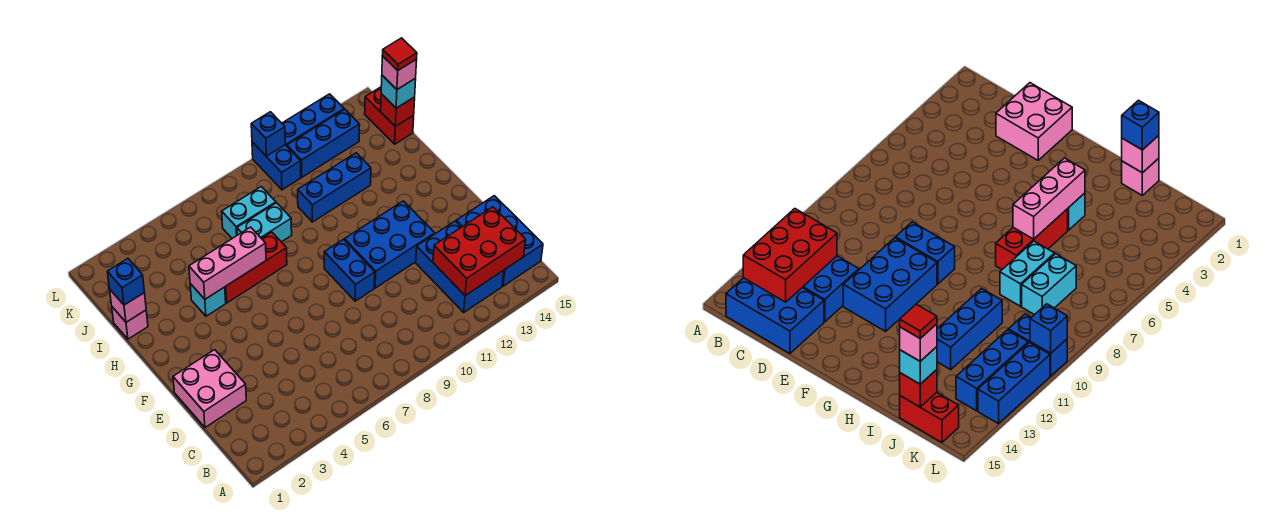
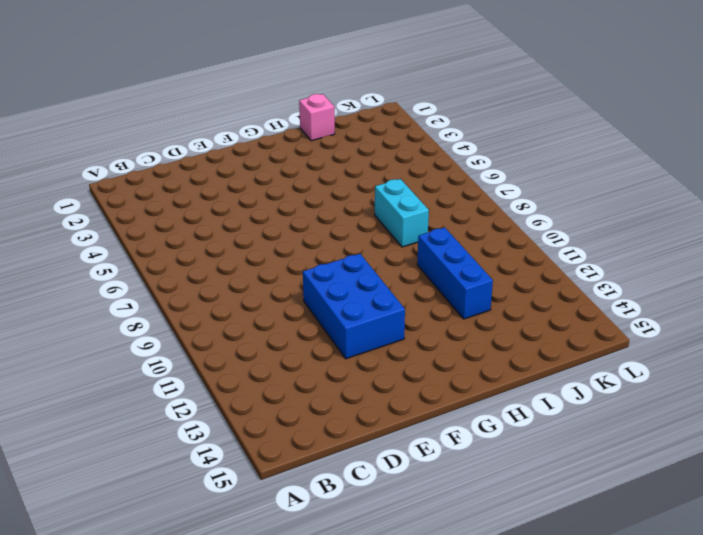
none -> blue 2x3 brick [416,221,504,312]
none -> blue 2x3 brick [456,196,543,286]
none -> pink 2x2 brick [173,350,246,427]

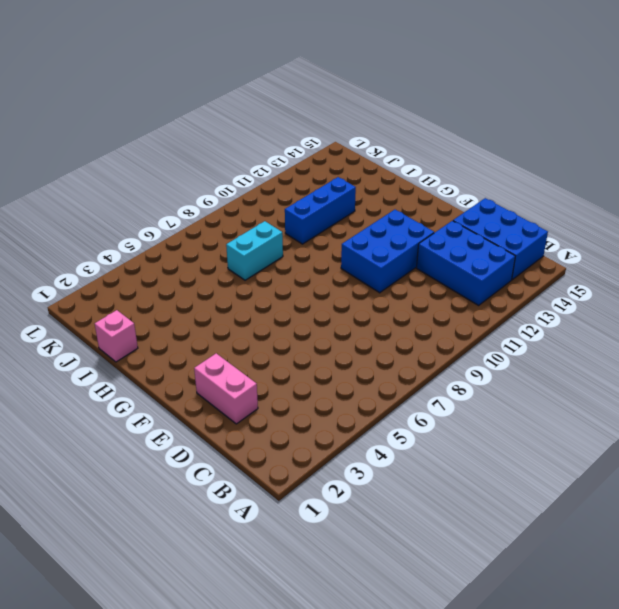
pink 1x2 brick [194,353,258,424] -> pink 2x2 brick [173,350,246,427]
none -> blue 1x2 brick [324,239,375,301]
none -> cyan 1x1 brick [190,284,226,316]
none -> red 1x3 brick [225,232,287,303]

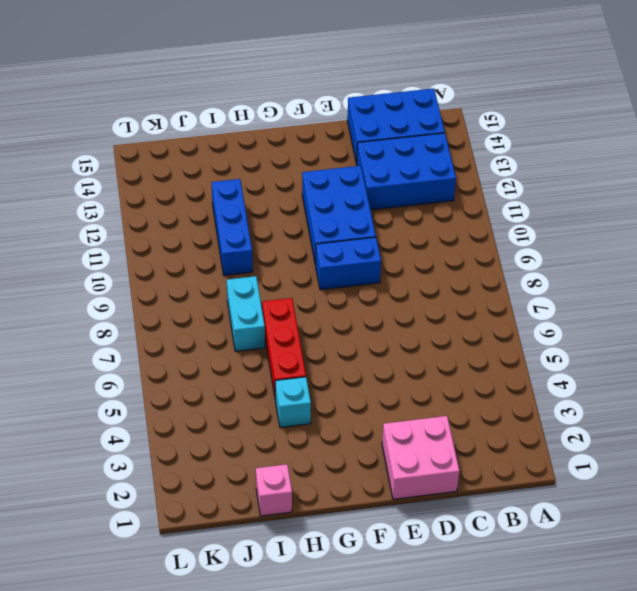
none -> cyan 1x2 brick [222,187,276,238]
none -> red 1x2 brick [365,87,414,144]
none -> blue 1x2 brick [252,142,301,190]

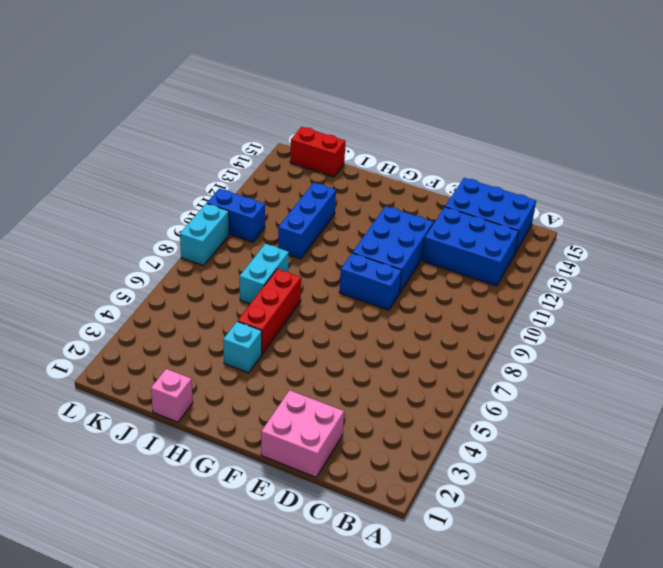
cyan 1x2 brick [180,203,229,266] -> cyan 1x2 brick moved to [222,187,276,238]
none -> blue 1x3 brick [287,109,360,177]
none -> blue 1x3 brick [282,94,344,146]
none -> red 2x3 brick [433,207,526,295]

